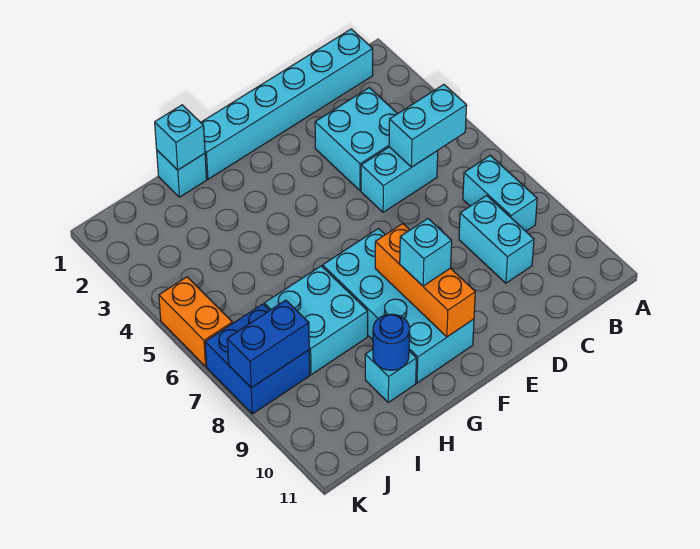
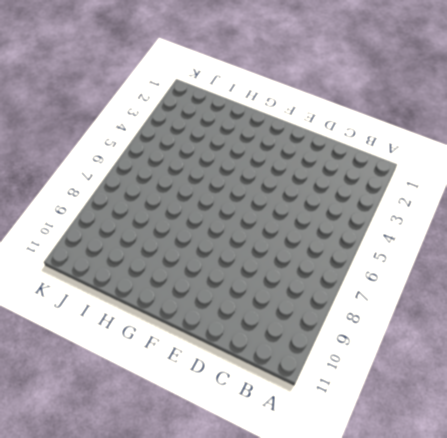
none -> cyan 1x6 brick [201,29,373,179]
none -> cyan 1x2 brick [463,156,537,231]
none -> cyan 2x2 brick [315,88,398,191]

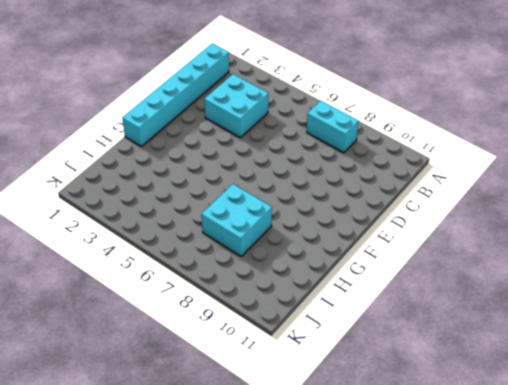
none -> cyan 1x2 brick [361,147,438,212]
none -> cyan 1x2 brick [459,196,534,283]
none -> cyan 2x4 brick [323,229,474,383]

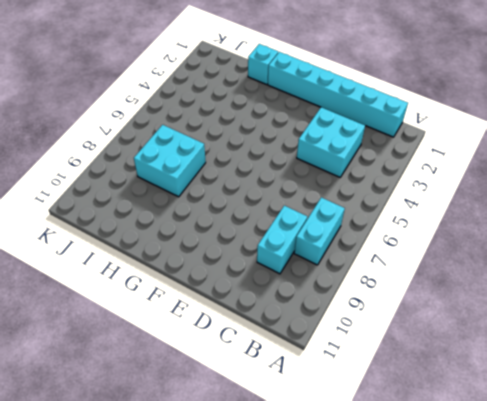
none -> cyan 1x2 brick [361,147,438,212]
none -> cyan 2x4 brick [323,229,474,383]
none -> cyan 1x1 brick [365,349,416,402]

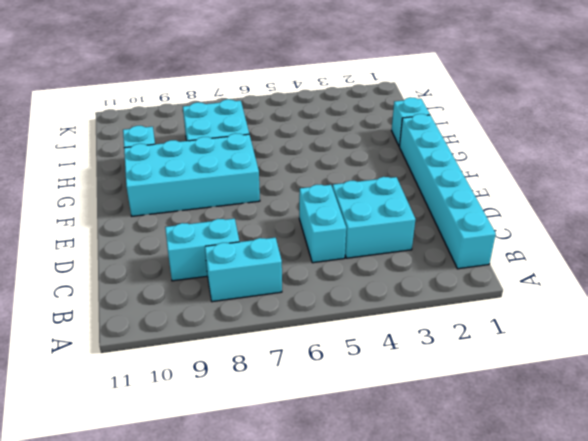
none -> blue 2x2 brick [205,304,310,414]
none -> orange 1x2 brick [159,277,232,366]
none -> cyan 1x2 brick [389,85,467,167]

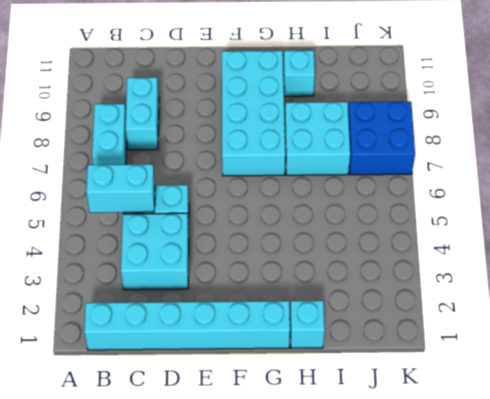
none -> orange 1x2 brick [159,277,232,366]
none -> orange 1x3 brick [375,224,475,337]
none -> cyan 1x1 brick [155,105,205,170]

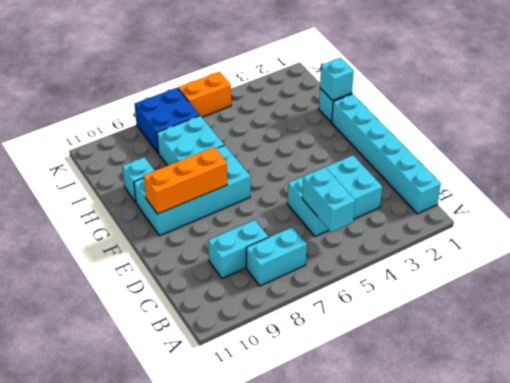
none -> blue 1x1 round brick [373,314,410,370]
none -> blue 1x2 brick [227,300,309,388]
none -> cyan 1x1 brick [400,219,452,286]

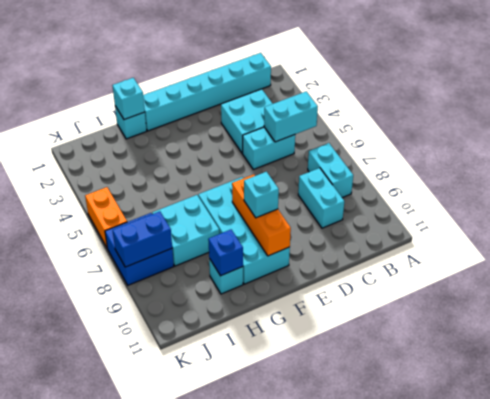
blue 1x1 brick [208,230,243,276] -> blue 1x1 round brick [373,314,410,370]

